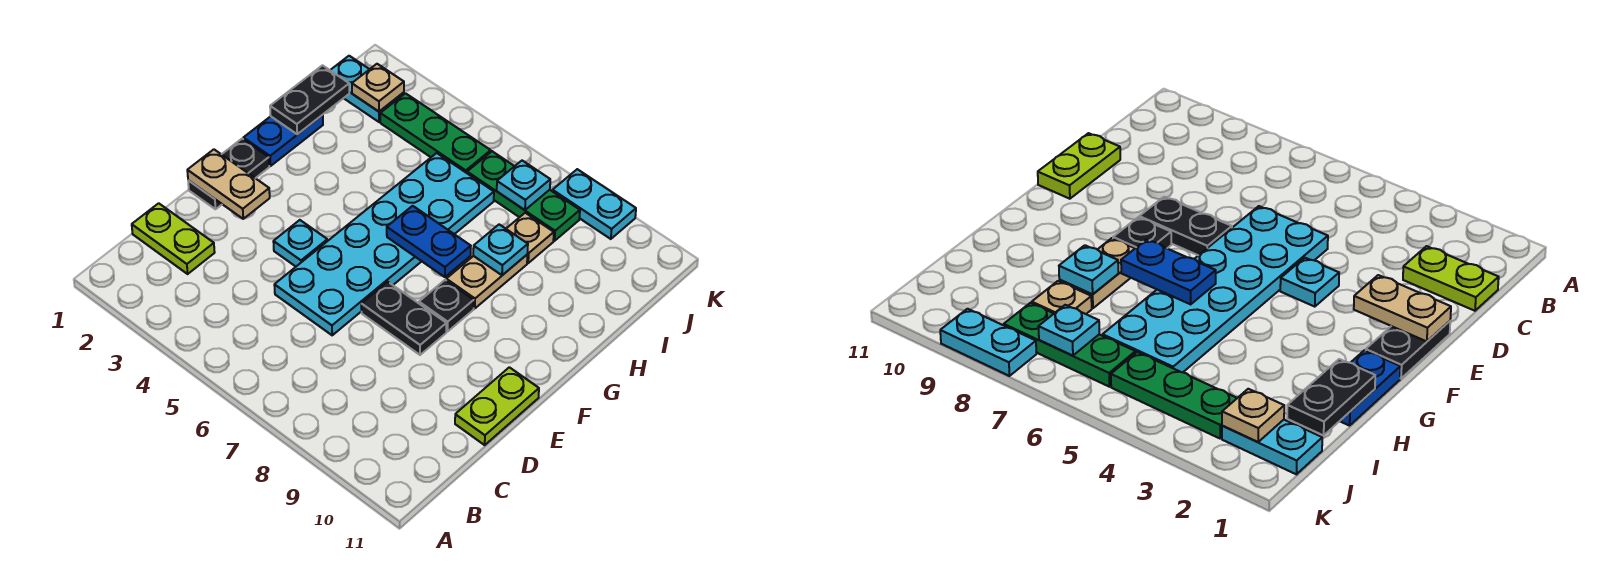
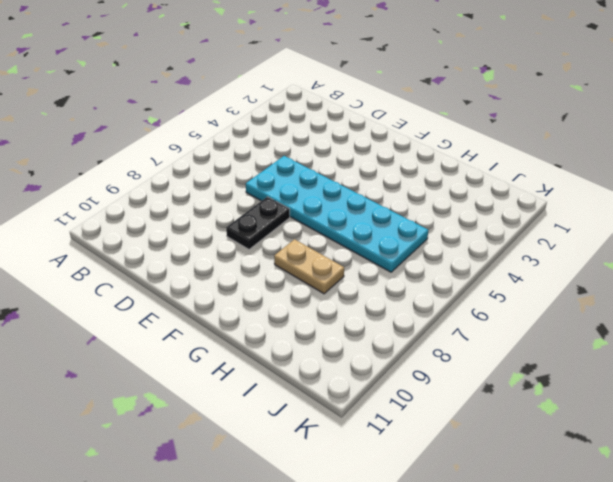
none -> lime 1x2 plate [132,203,215,274]
none -> lime 1x2 plate [455,367,539,445]
none -> black 1x2 plate [188,139,269,209]

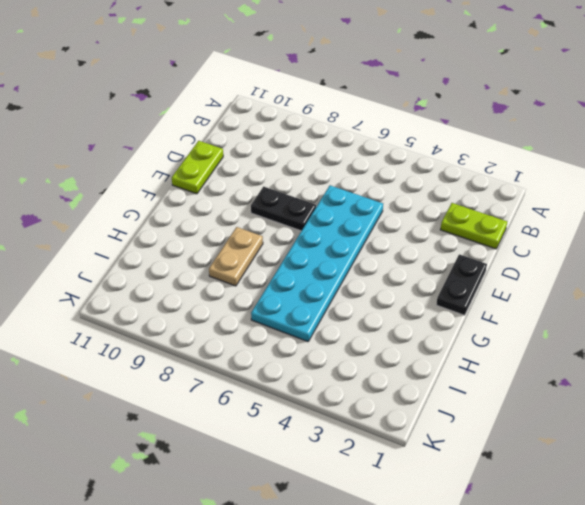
none -> cyan 1x1 plate [273,220,327,266]
none -> black 1x1 plate [419,280,474,332]
none -> blue 1x2 plate [243,115,323,166]

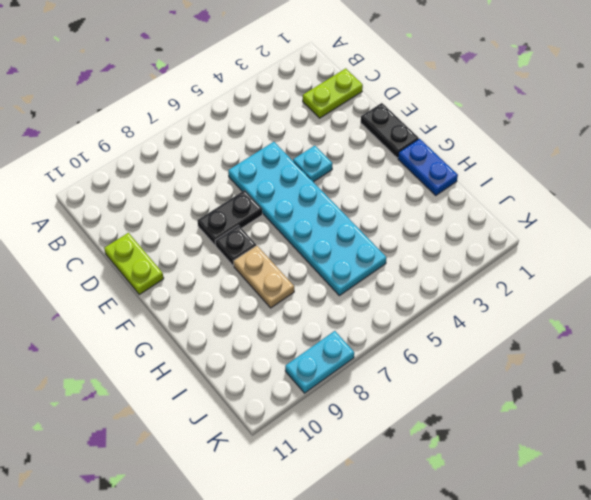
none -> tan 1x1 plate [506,213,554,263]
none -> cyan 1x2 plate [330,56,404,122]
none -> green 1x3 plate [380,93,491,173]

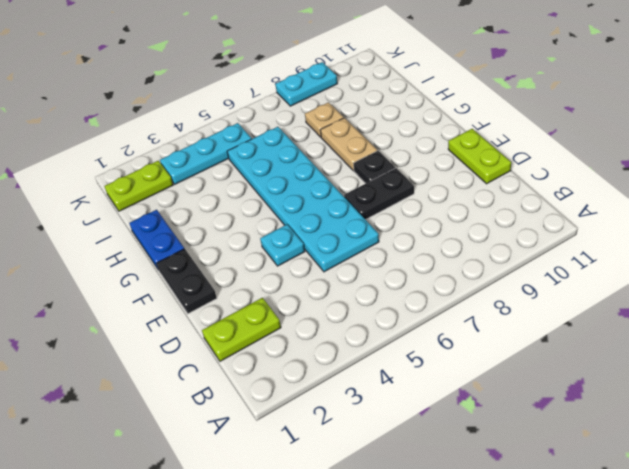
lime 1x2 plate [104,161,173,211] -> cyan 1x2 plate [330,56,404,122]
cyan 1x3 plate [160,123,252,184] -> green 1x3 plate [380,93,491,173]
none -> green 1x3 plate [467,151,580,241]
none -> tan 1x2 plate [187,149,270,219]
none -> blue 1x2 plate [387,206,471,277]

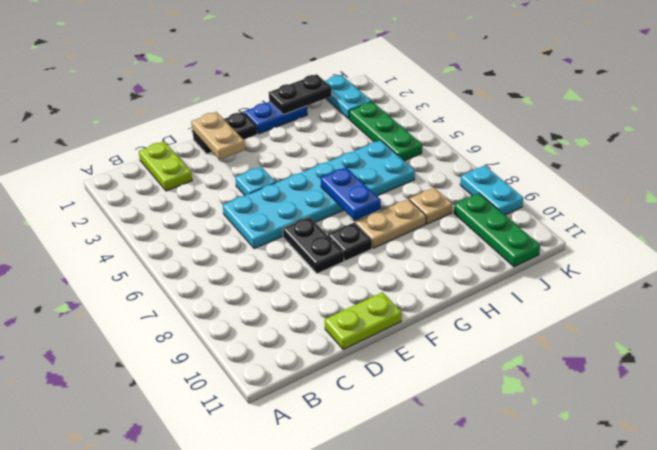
green 1x3 plate [454,193,540,267] -> green 1x3 plate moved to [467,151,580,241]
none -> cyan 1x1 plate [473,224,528,275]
none -> tan 1x1 plate [352,64,404,111]
none -> cyan 1x1 plate [497,161,550,210]

